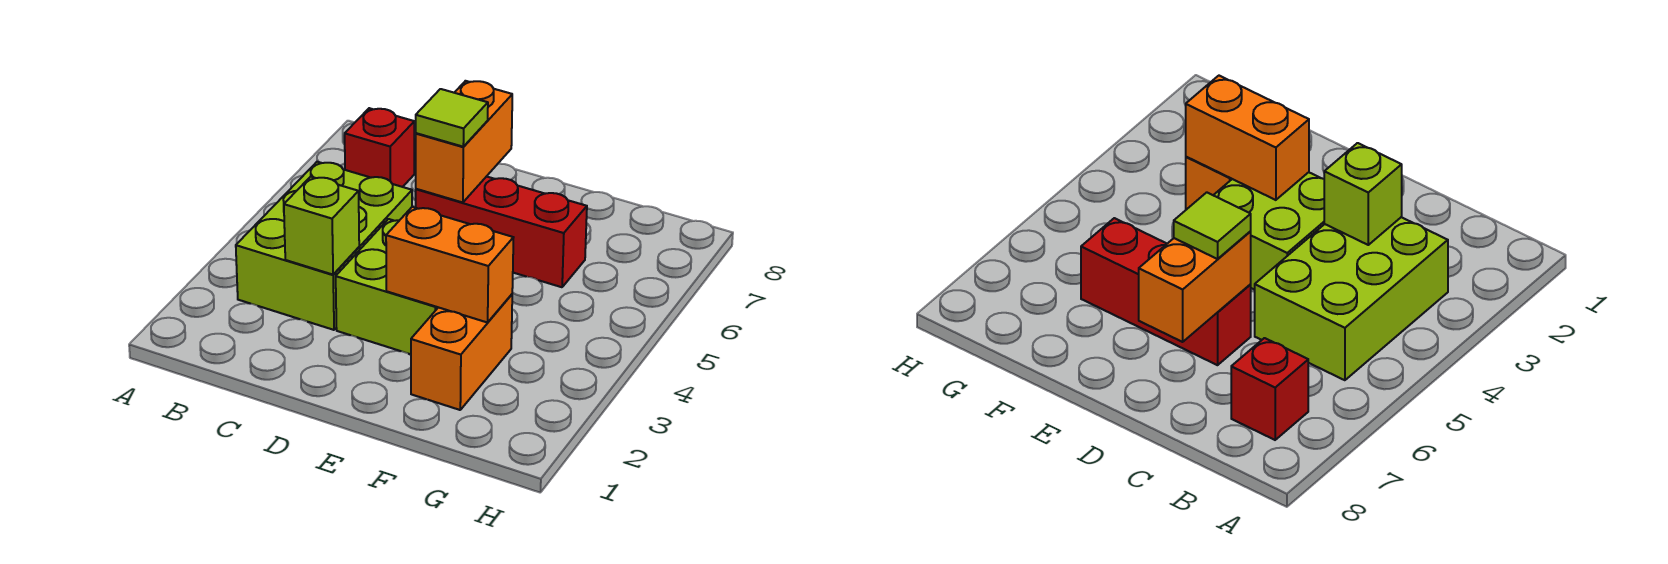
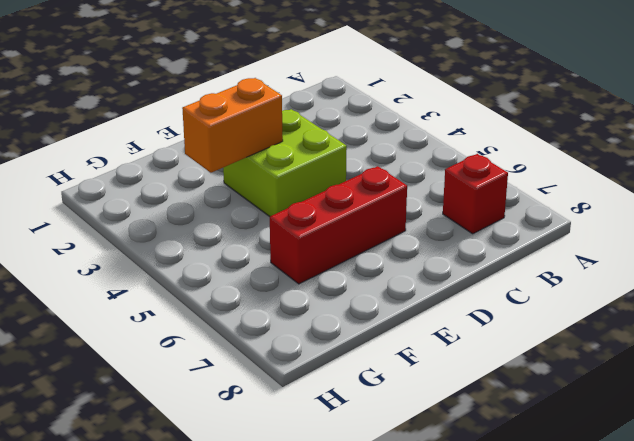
none -> lime 2x3 brick [236,162,412,330]
none -> orange 1x2 brick [411,294,512,410]

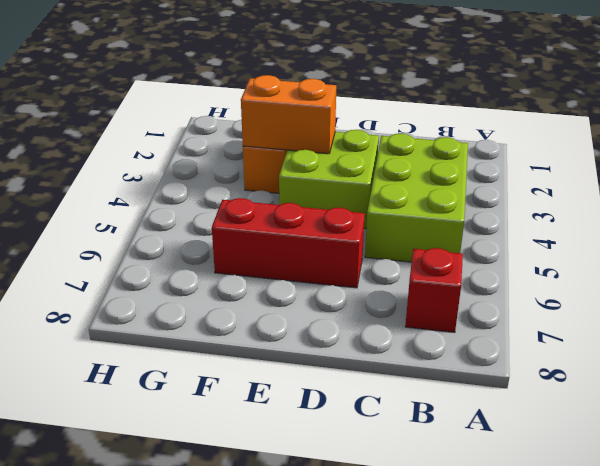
none -> lime 1x1 brick [284,177,359,275]
none -> orange 1x2 brick [416,81,512,203]

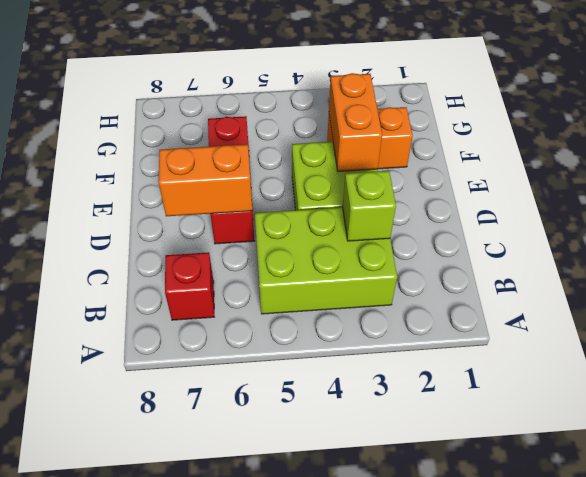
none -> lime 1x1 tile [416,89,488,147]

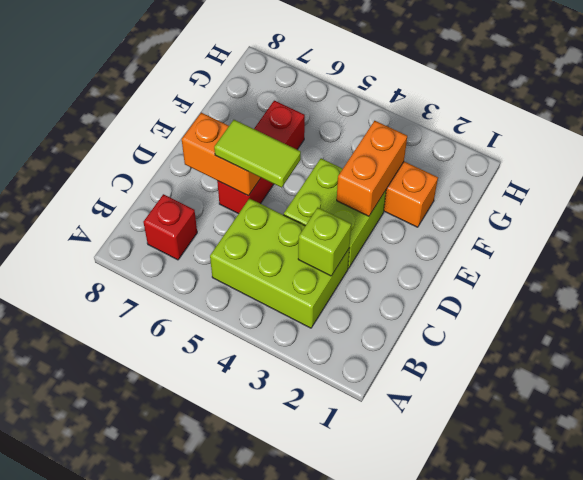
lime 1x2 tile [214,120,301,187] -> lime 1x1 tile [416,89,488,147]

